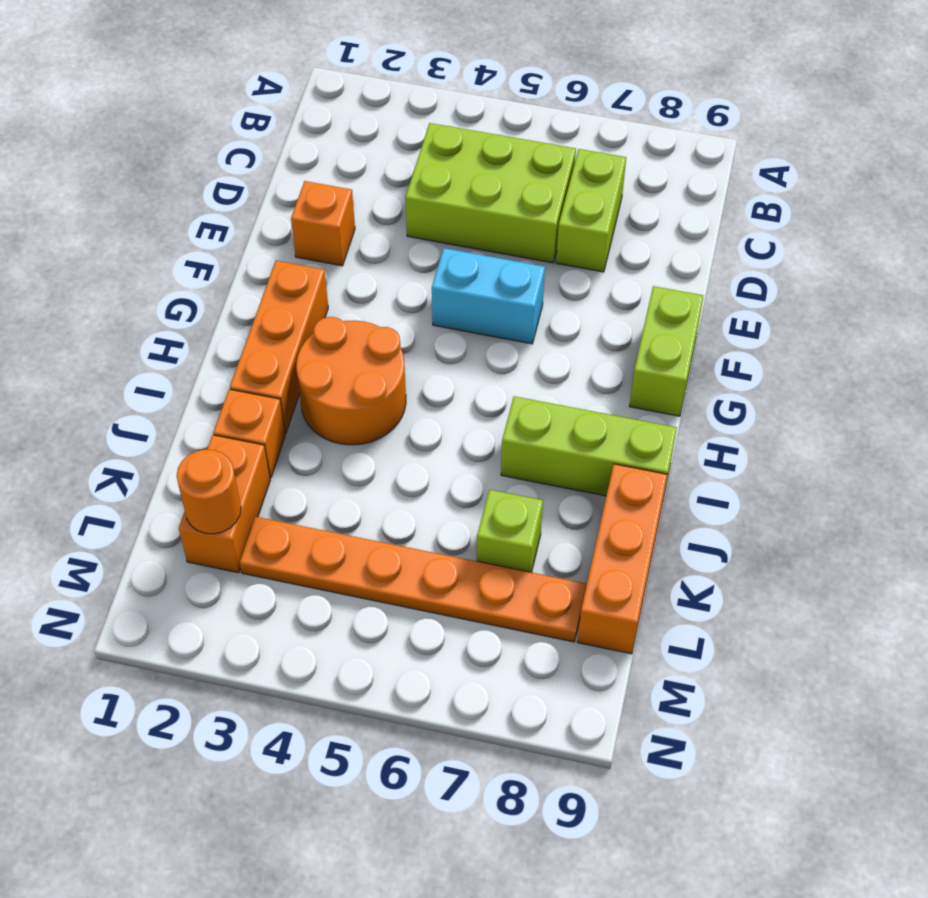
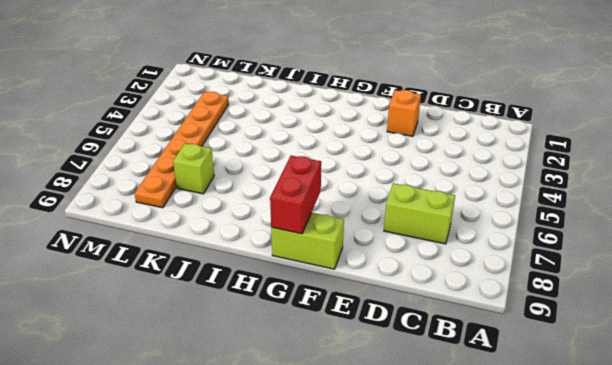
red 1x2 brick [270,156,321,234] -> none
none -> lime 2x3 brick [405,123,576,263]
none -> cyan 1x2 brick [432,248,545,344]
none -> orange 1x3 brick [230,261,328,433]

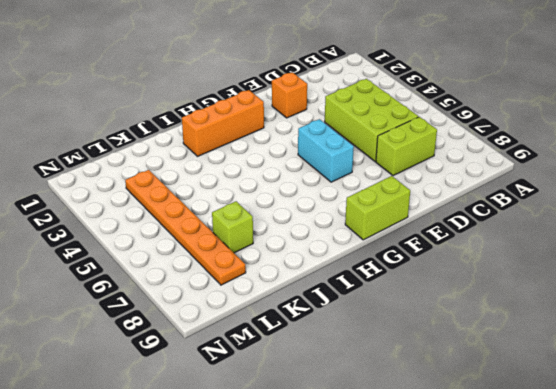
none -> orange 2x2 round brick [296,317,406,445]
none -> lime 1x3 brick [501,396,677,498]
none -> orange 1x1 brick [213,389,285,478]

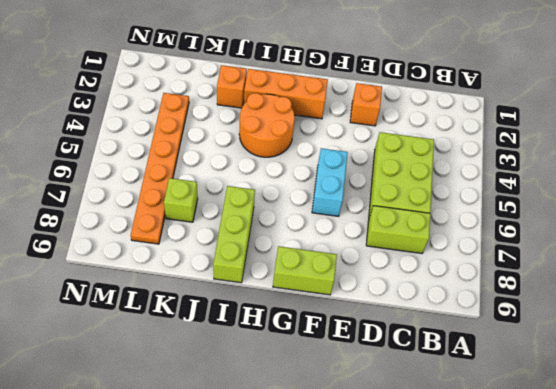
none -> orange 1x3 brick [577,464,667,654]
none -> orange 1x2 brick [179,435,270,573]
none -> orange 1x1 round brick [177,449,241,534]

